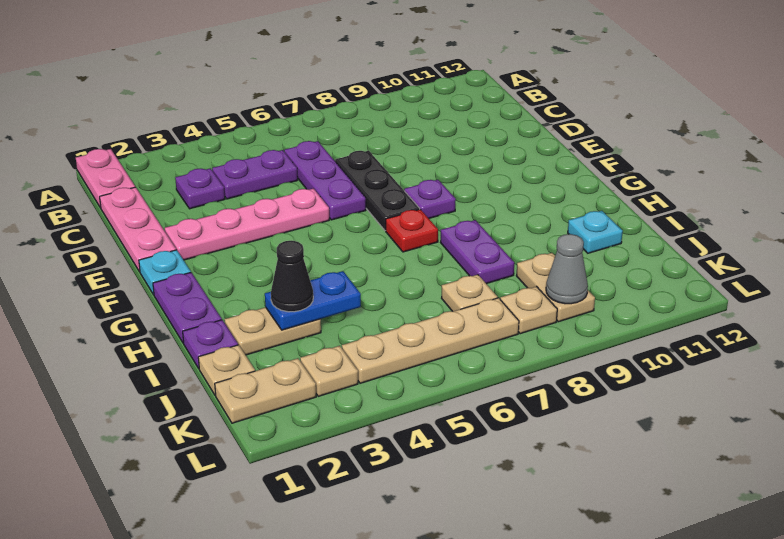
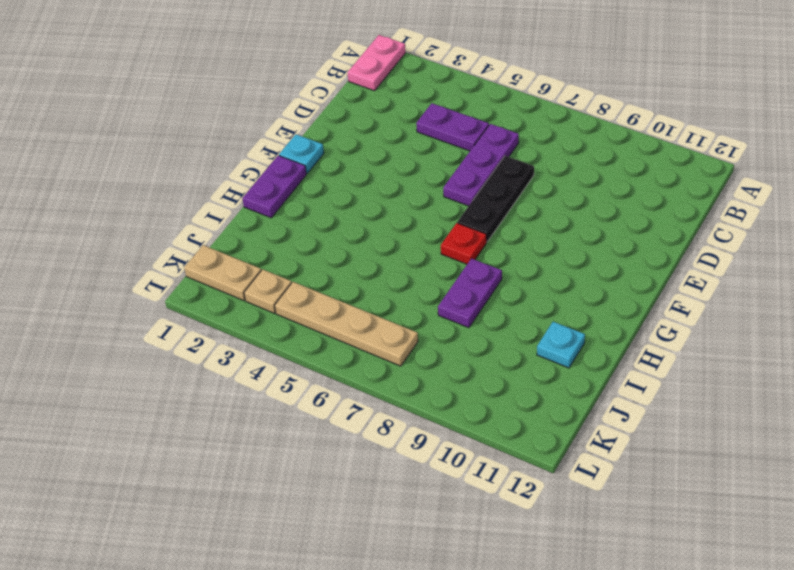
none -> pink 1x3 plate [100,187,176,272]
none -> purple 1x1 plate [175,168,225,209]
none -> pink 1x4 plate [165,189,329,260]

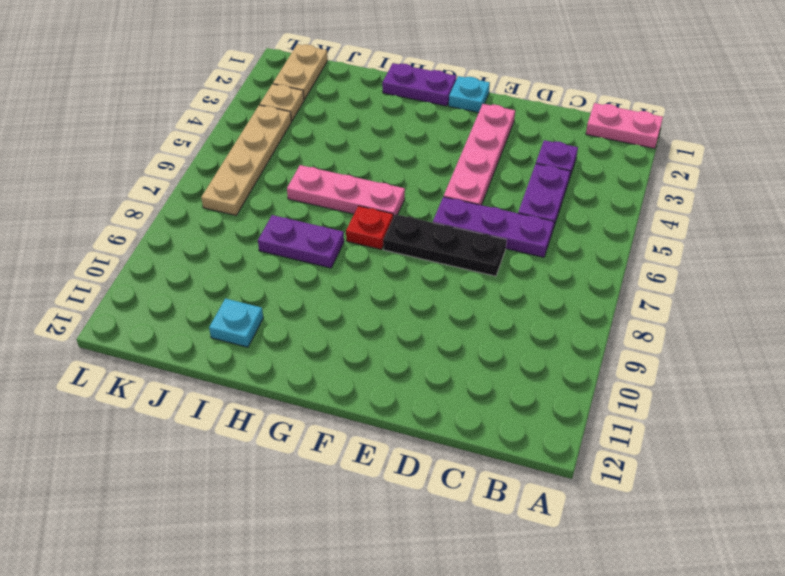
pink 1x3 plate [287,165,405,217] -> pink 1x3 plate moved to [100,187,176,272]
none -> purple 1x1 plate [404,180,456,218]
none -> purple 1x1 plate [183,320,238,368]
none -> tan 1x2 plate [224,307,321,355]

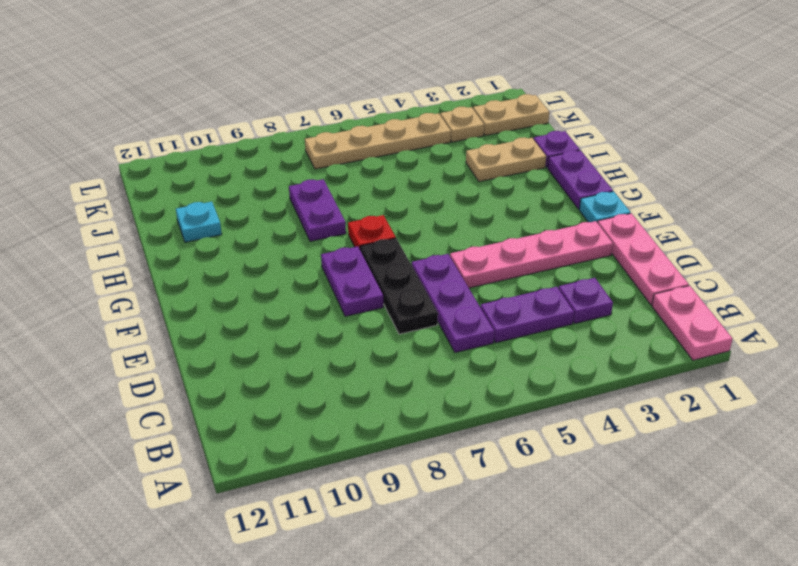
purple 1x2 plate [321,246,383,316] -> purple 1x1 plate [404,180,456,218]
none -> tan 1x1 plate [198,345,255,396]
none -> tan 1x1 plate [442,275,498,311]
none -> tan 1x2 plate [517,253,595,322]

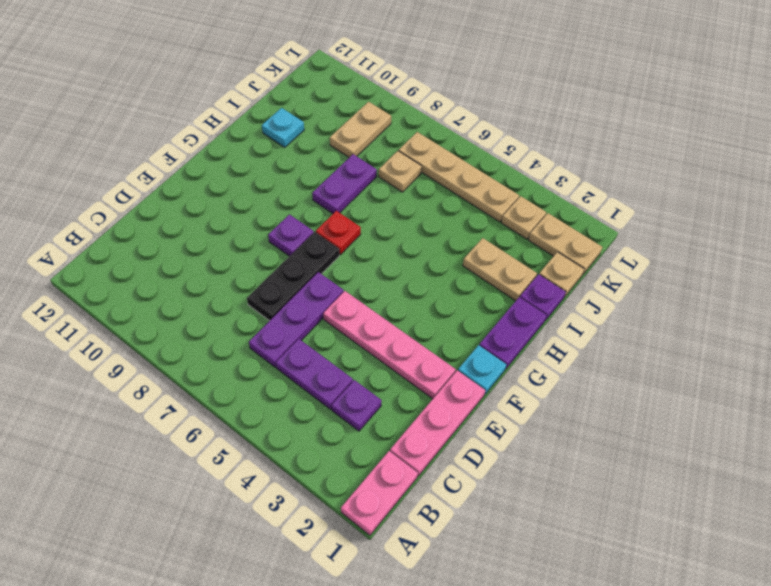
none -> tan 1x1 plate [500,286,557,334]
none -> blue 1x2 plate [265,271,361,330]
none -> grey 1x1 cone [546,234,588,304]

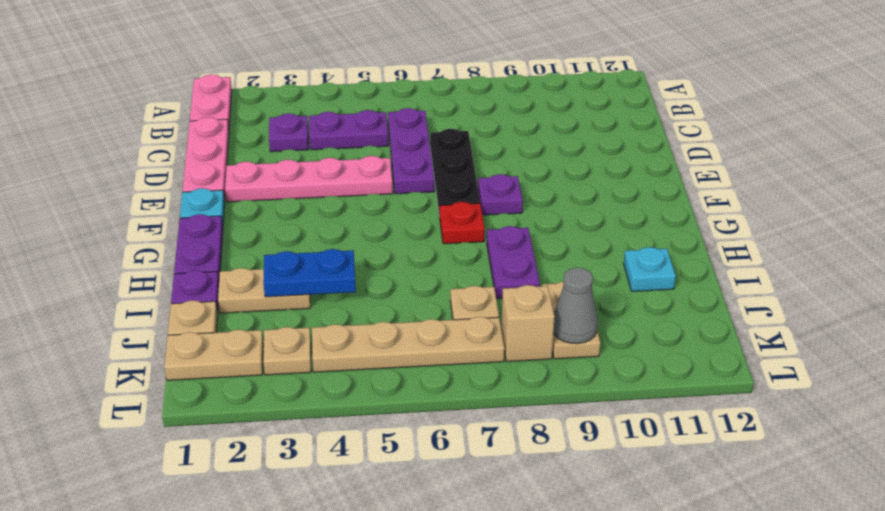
tan 1x1 brick [501,285,555,361] -> tan 1x1 plate [500,286,557,334]
none -> black 1x1 cone [271,241,313,312]

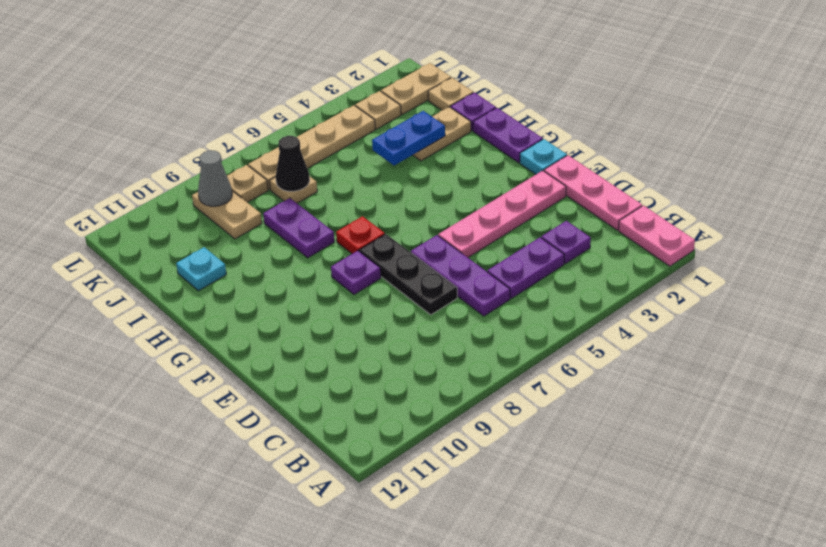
black 1x1 cone [276,136,310,191] -> black 1x1 cone moved to [271,241,313,312]

